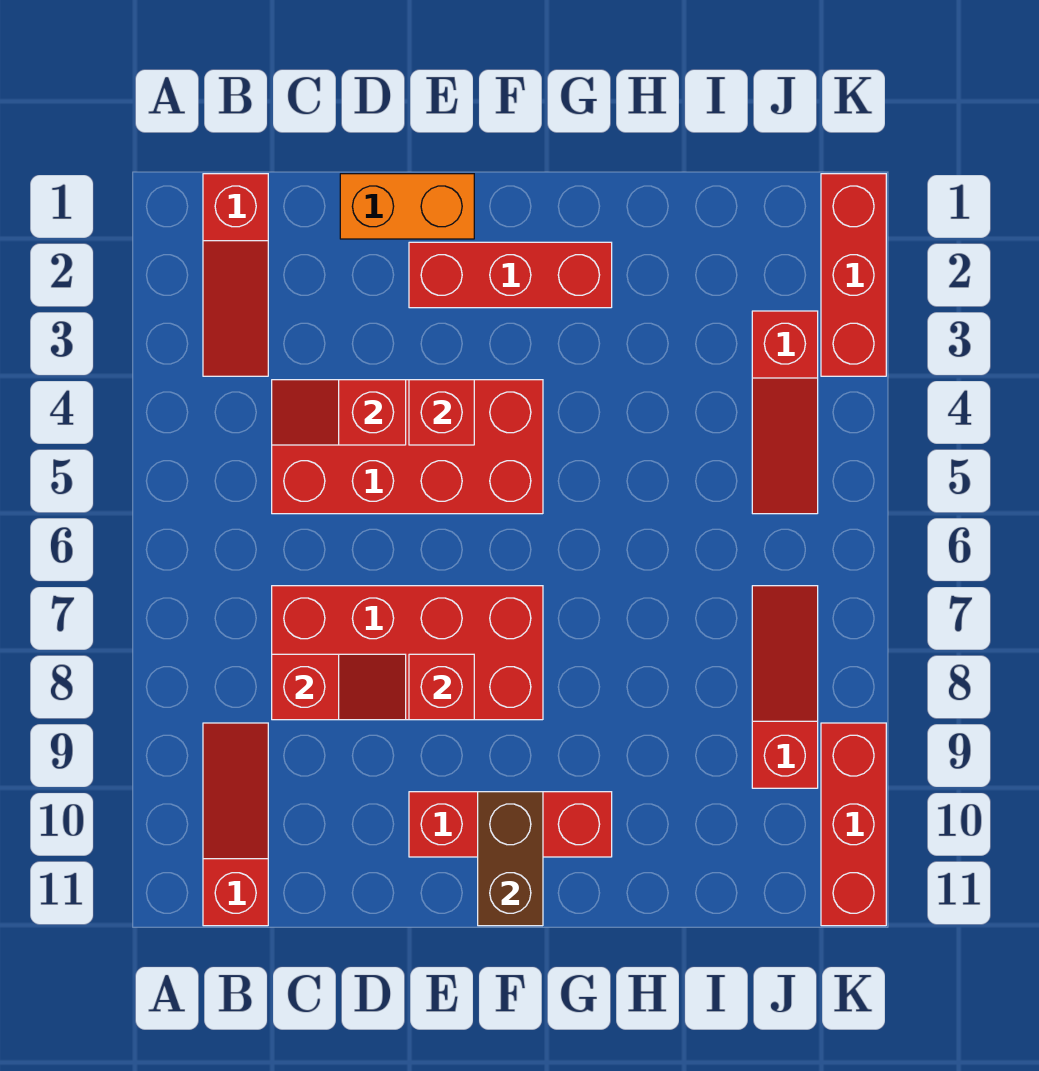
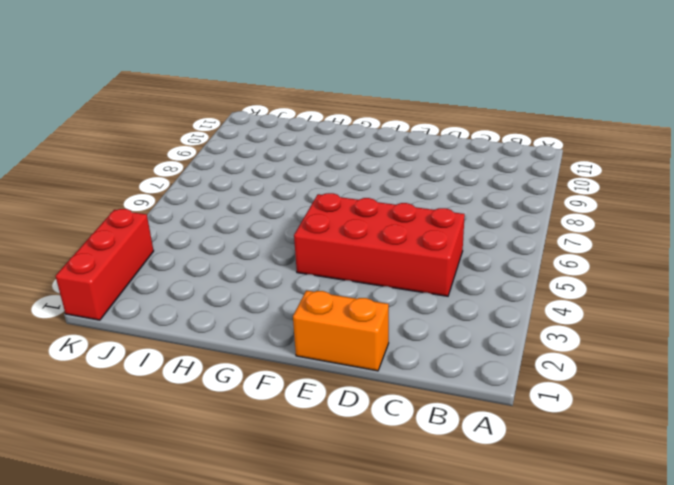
none -> red 1x3 slope [203,174,268,376]
none -> red 1x3 slope [203,723,268,926]
none -> red 2x4 brick [272,586,543,720]

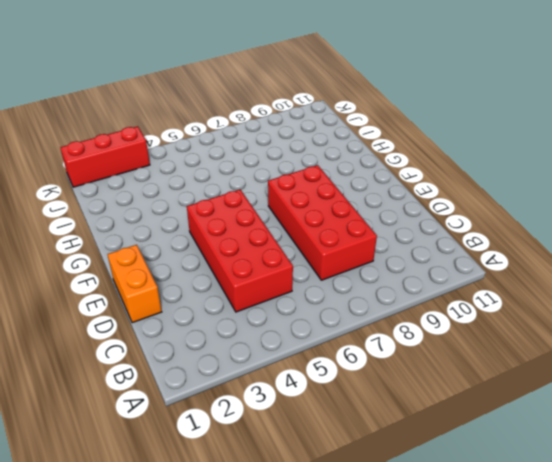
none -> red 1x3 slope [203,174,268,376]
none -> red 1x3 slope [203,723,268,926]
none -> red 1x3 brick [409,242,612,308]

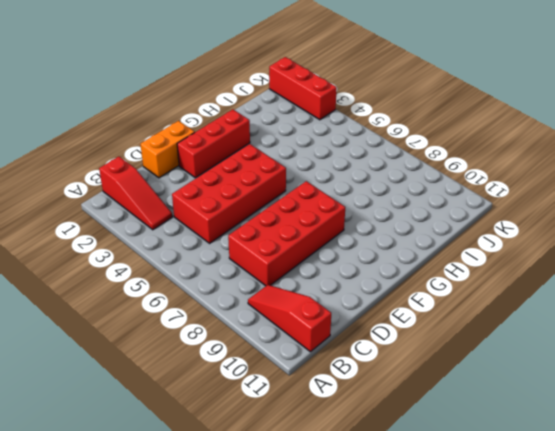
none -> red 1x3 brick [409,792,612,857]
none -> red 1x3 slope [752,311,818,514]
none -> red 1x3 slope [752,586,818,788]

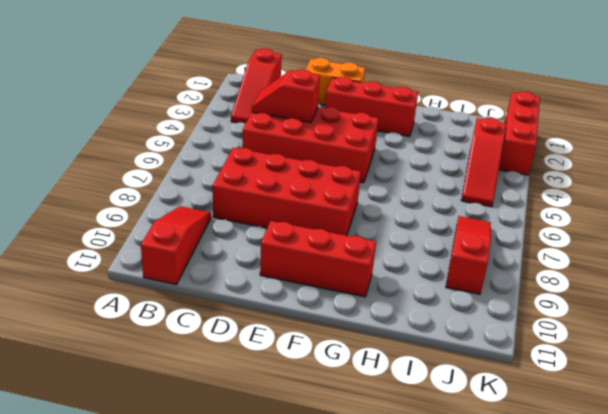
none -> red 1x3 brick [821,723,886,926]
none -> red 1x2 slope [272,654,406,720]
none -> red 1x1 brick [409,380,474,445]

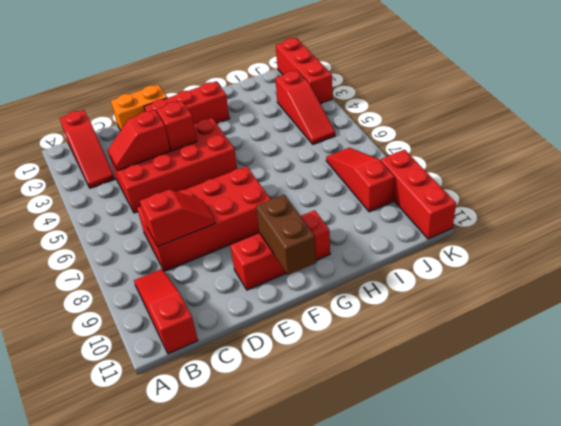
none -> red 1x1 brick [409,654,474,720]

